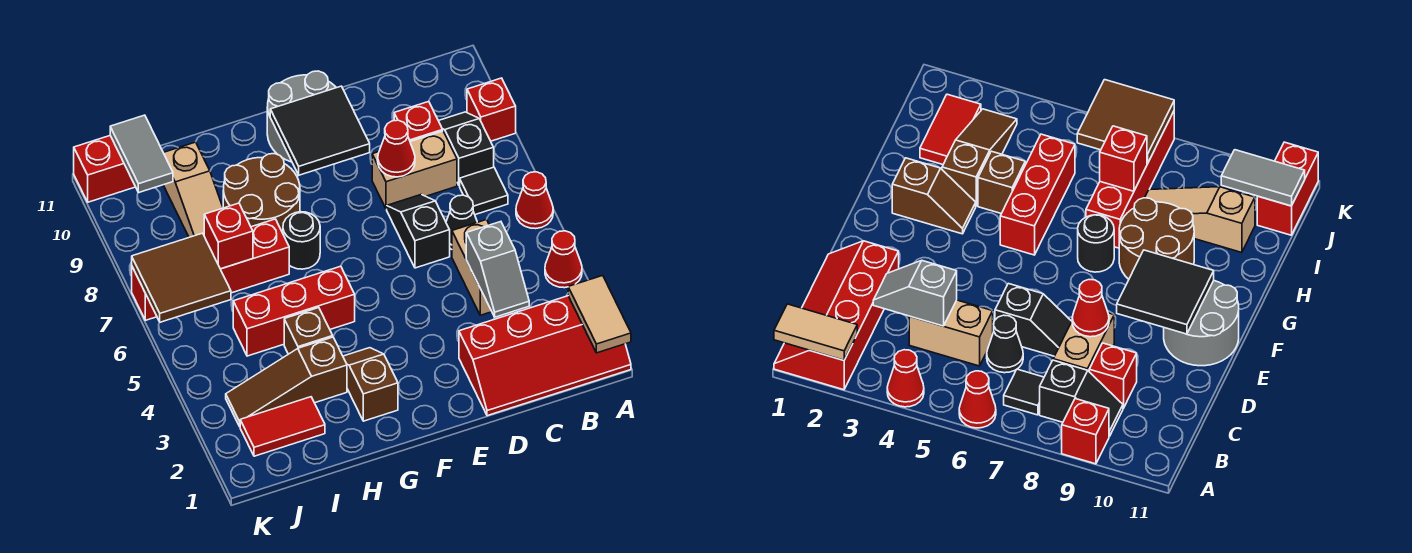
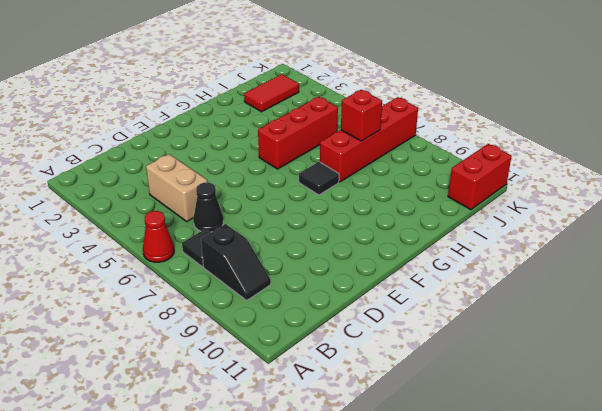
black 1x1 tile [299,162,339,195] -> black 1x1 round brick [283,212,320,269]
none -> red 2x4 slope [459,296,631,416]
none -> red 1x1 cone [545,231,582,288]
none -> red 1x1 brick [467,78,516,141]

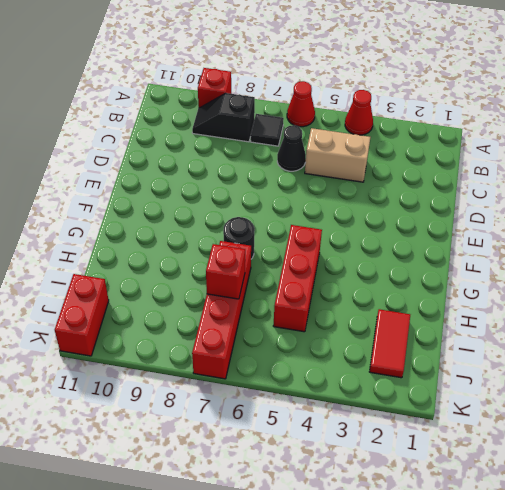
none -> red 2x4 slope [459,296,631,416]
none -> tan 1x2 brick [372,131,457,209]
none -> red 1x1 brick [394,102,443,141]

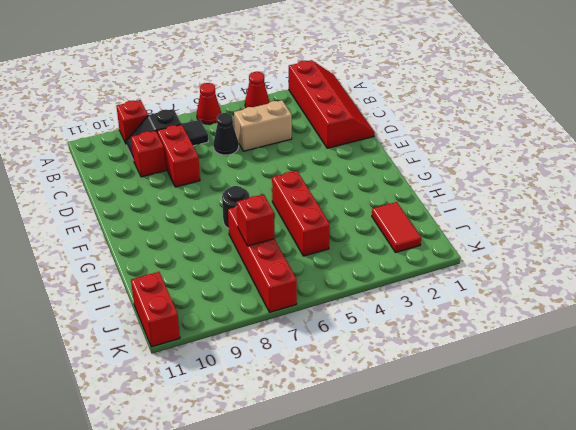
red 1x2 brick [157,124,200,187] -> tan 1x2 brick [372,131,457,209]
none -> black 1x2 slope [387,194,450,268]
none -> grey 2x2 round brick [267,71,336,162]
none -> brown 1x2 slope [343,348,398,421]

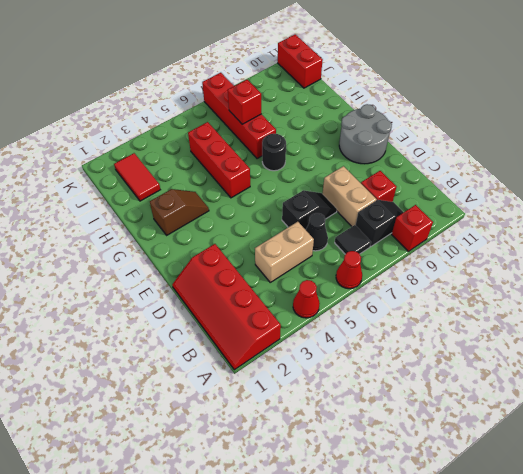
none -> brown 2x2 round brick [223,154,300,233]
none -> brown 1x3 slope [226,337,347,426]
none -> brown 1x1 brick [284,308,333,354]

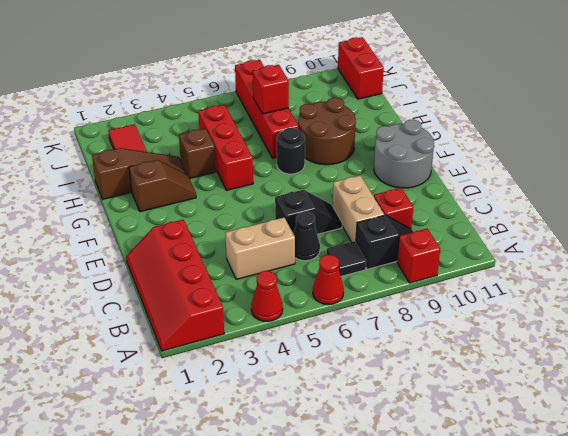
brown 1x3 slope [92,148,187,199] -> brown 1x3 slope turned to [226,337,347,426]
none -> tan 1x3 slope [163,142,223,237]
none -> tan 1x2 tile [568,276,631,353]
none -> grey 1x2 slope [466,222,529,317]

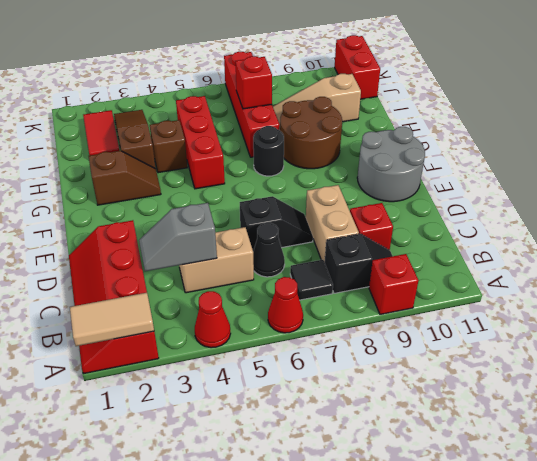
none -> red 1x1 cone [378,120,415,177]
none -> black 2x2 tile [270,86,370,175]
none -> brown 2x2 tile [132,233,231,322]

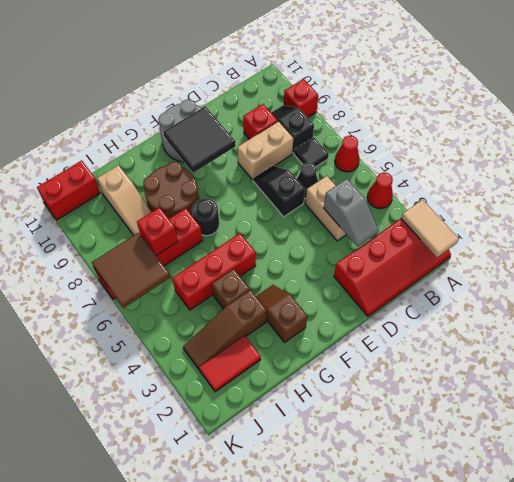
none -> red 1x1 cone [378,120,415,177]
none -> grey 1x2 tile [110,115,173,193]

